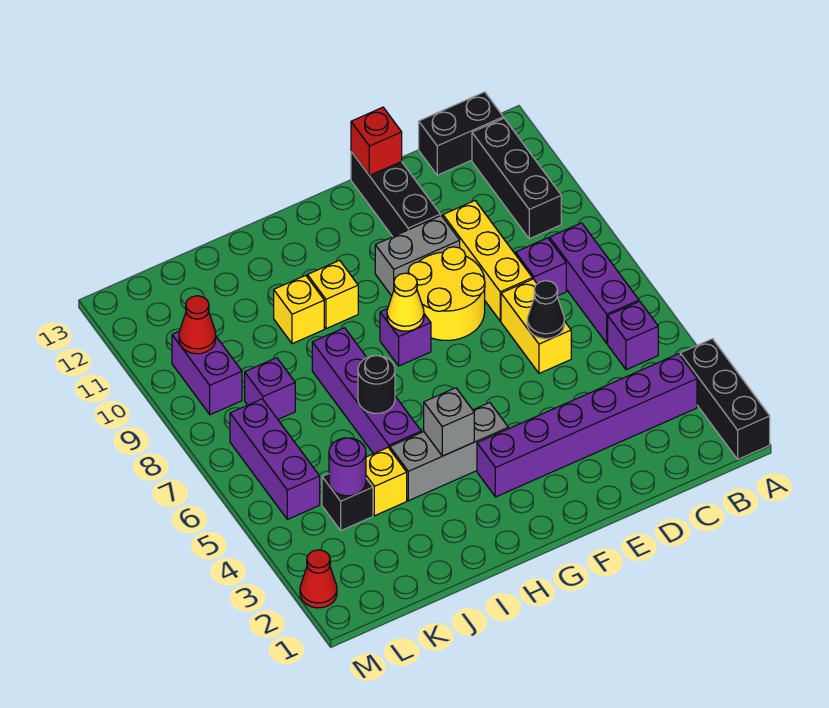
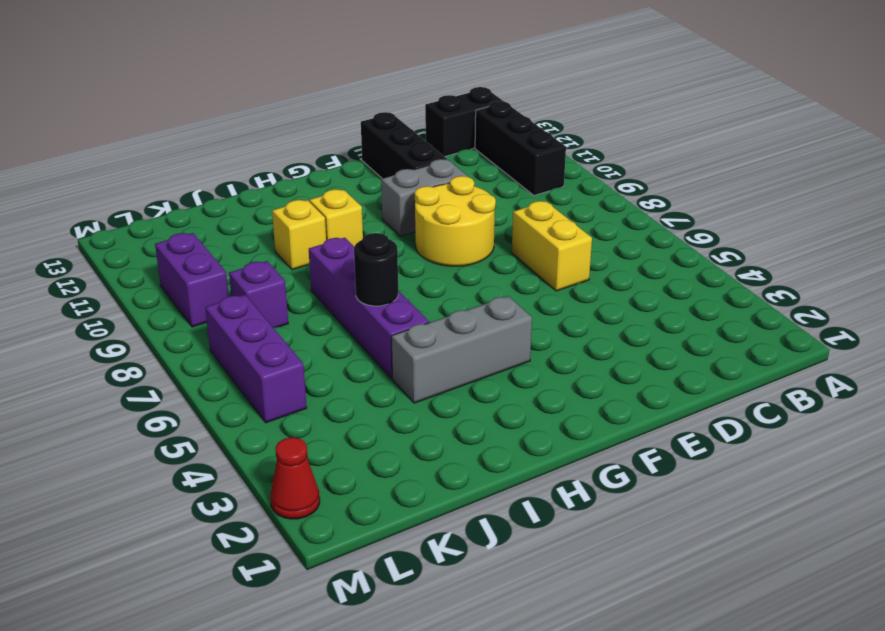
none -> black 1x3 brick [680,339,770,459]
none -> purple 1x6 brick [477,354,697,497]
none -> purple 1x1 brick [608,301,658,370]
none -> purple 1x3 brick [550,223,639,343]

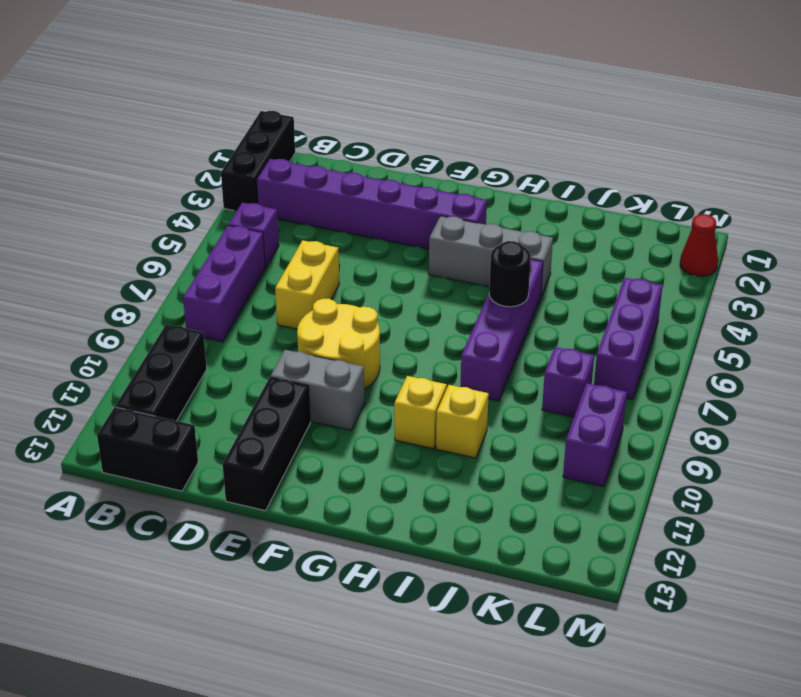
none -> purple 1x1 brick [516,238,566,296]
none -> yellow 1x3 brick [443,201,532,321]
none -> purple 1x1 brick [380,309,431,366]
none -> yellow 1x1 brick [366,448,407,516]

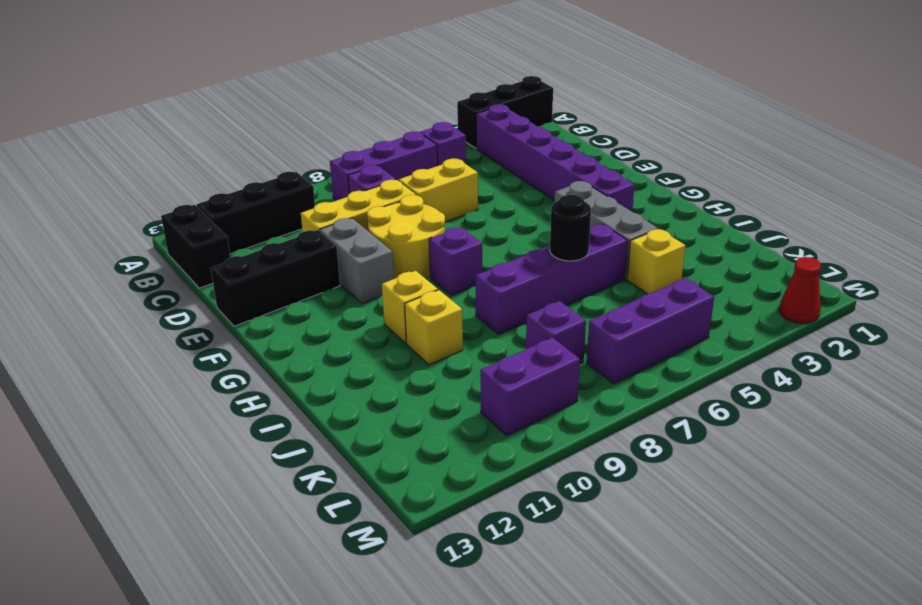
none -> black 1x1 brick [322,474,373,530]
none -> black 1x1 cone [527,281,564,339]
none -> red 1x1 brick [351,107,402,175]
none -> yellow 1x1 cone [387,273,424,331]

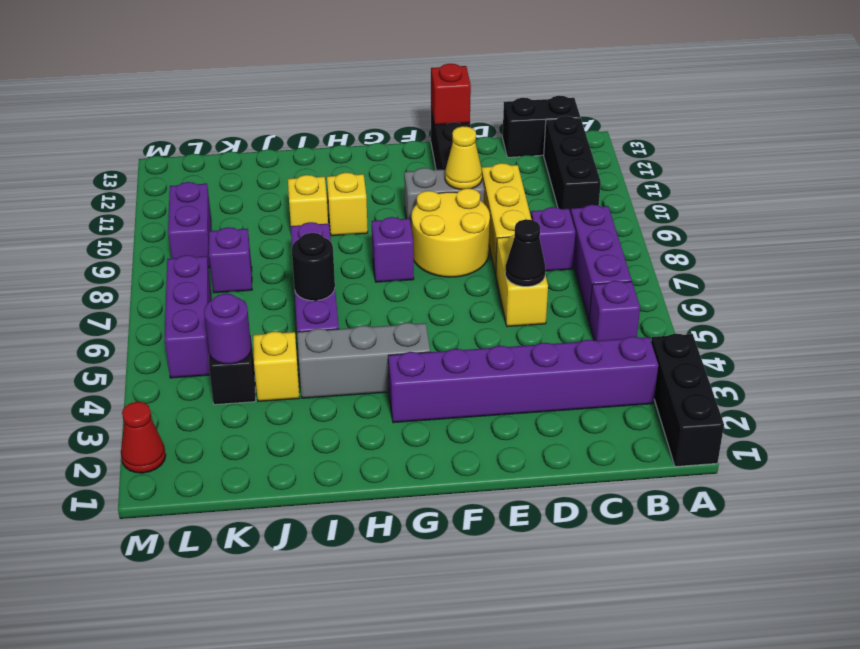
yellow 1x1 cone [445,126,482,189] -> yellow 1x1 cone moved to [387,273,424,331]
none -> grey 1x1 brick [424,388,474,456]
none -> red 1x1 cone [179,296,216,354]

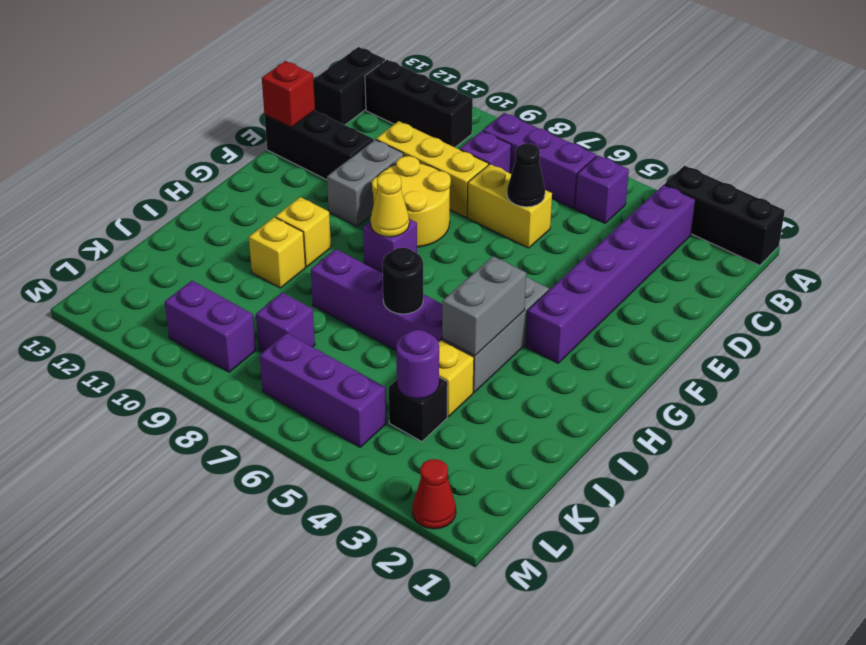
grey 1x2 brick [442,256,526,356] -> grey 1x1 brick [424,388,474,456]
none -> red 1x1 cone [179,296,216,354]

